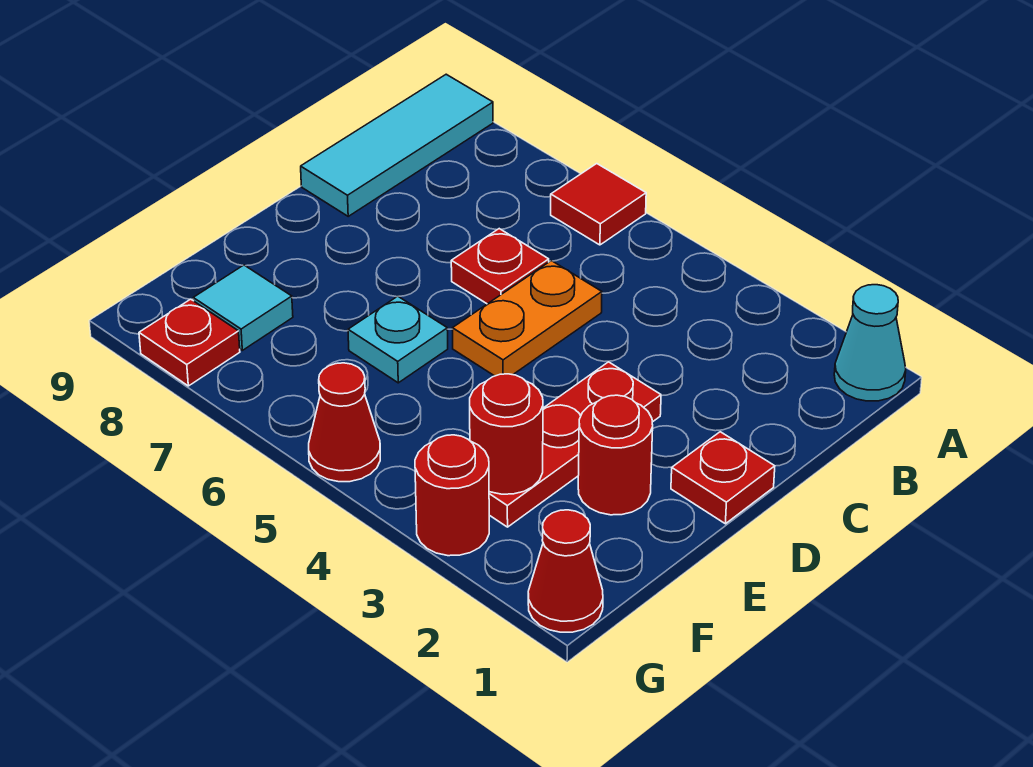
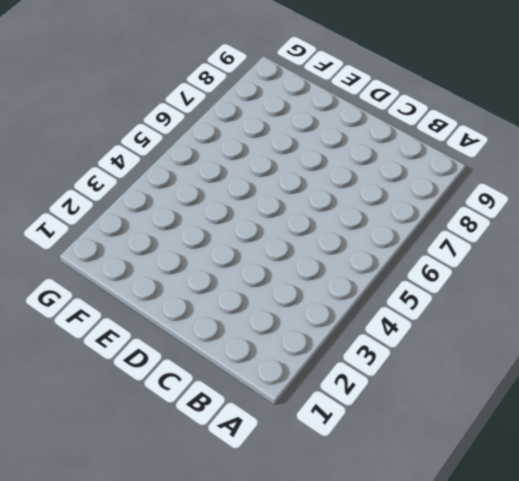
none -> cyan 1x1 cone [834,285,906,401]
none -> red 1x1 tile [551,164,646,245]
none -> cyan 1x3 tile [301,74,493,216]

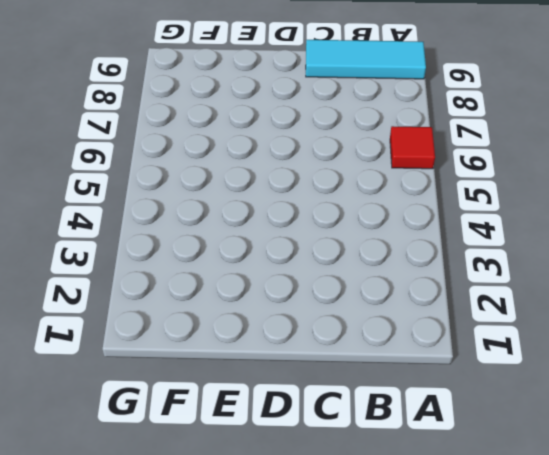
none -> cyan 1x1 cone [834,285,906,401]
none -> orange 1x2 plate [452,261,602,376]
none -> red 1x1 plate [451,229,549,304]

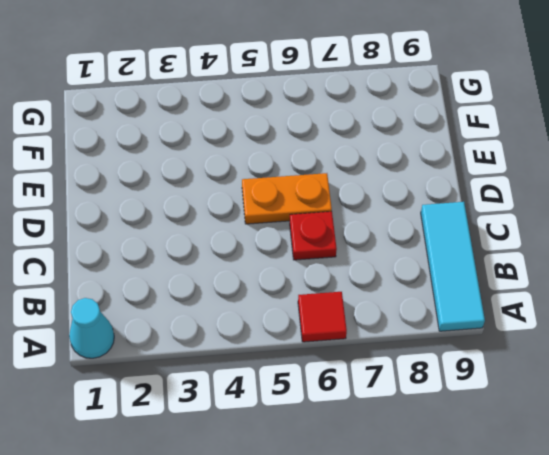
orange 1x2 plate [242,173,332,224] -> orange 1x2 plate turned to [452,261,602,376]
none -> red 1x1 plate [671,432,775,524]
none -> red 1x3 plate [489,362,661,527]
none -> red 1x1 round brick [578,395,653,515]

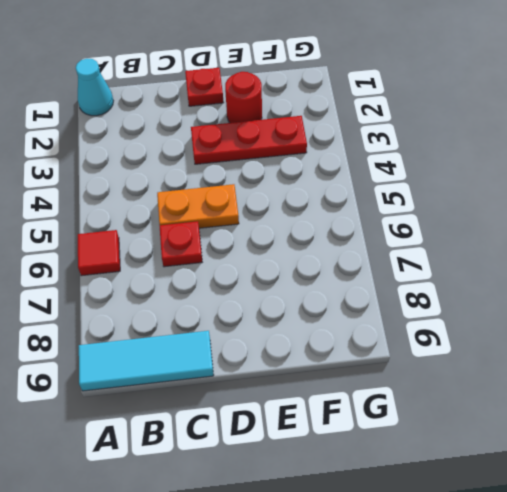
none -> cyan 1x1 plate [348,296,448,383]
none -> cyan 1x1 tile [193,265,293,350]
none -> red 1x1 cone [528,510,603,632]

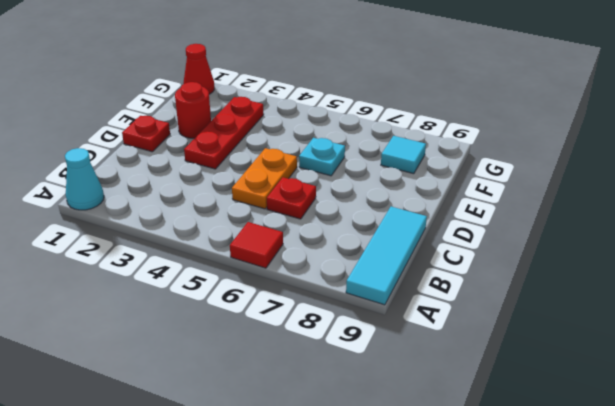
none -> red 1x1 round brick [415,435,489,556]
none -> red 1x1 cone [309,363,380,482]
none -> red 1x1 plate [139,299,240,386]

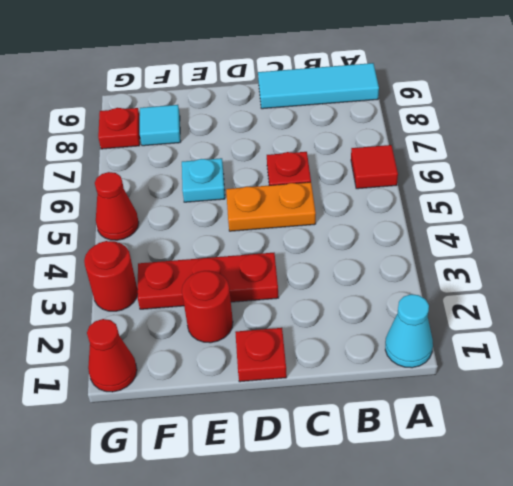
none -> red 1x1 round brick [470,374,543,494]

